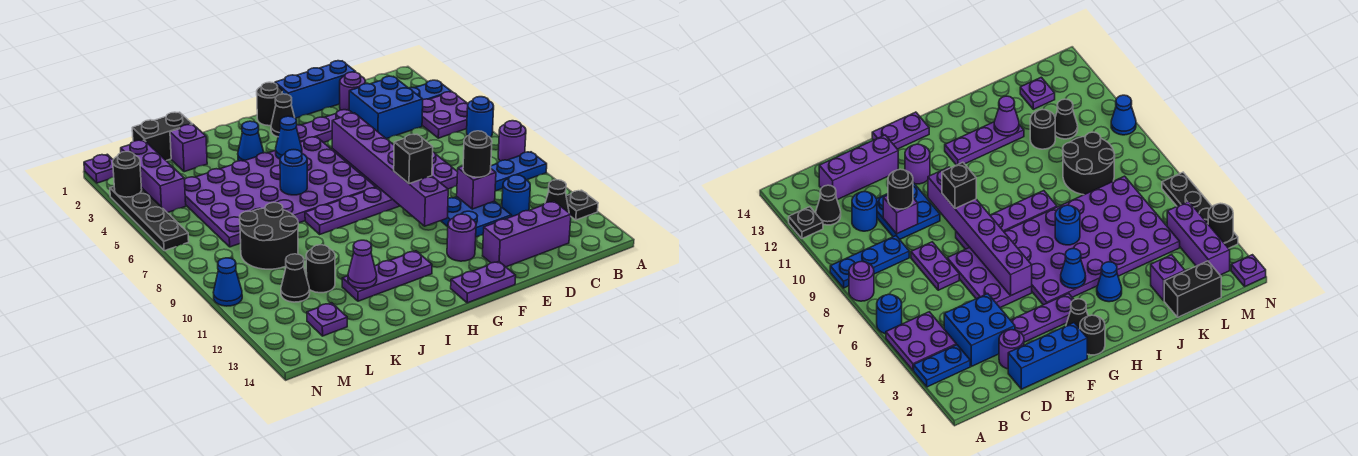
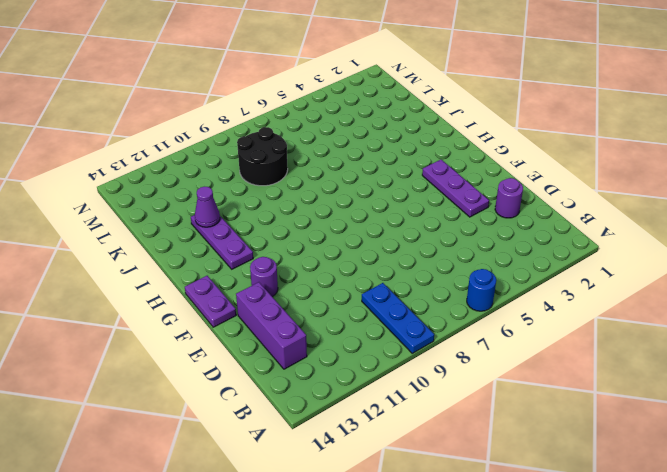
none -> blue 1x2 plate [409,80,451,100]
none -> purple 2x2 plate [422,92,468,138]
none -> purple 1x1 round brick [498,121,526,161]
none -> black 1x1 plate [566,190,598,220]

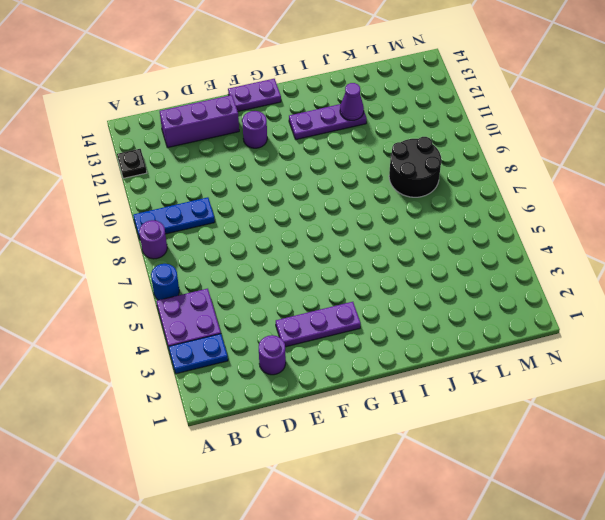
none -> black 1x1 cone [545,180,569,212]
none -> blue 2x2 brick [349,76,423,139]
none -> blue 1x1 round brick [502,175,530,217]
none -> blue 1x3 brick [275,61,355,118]

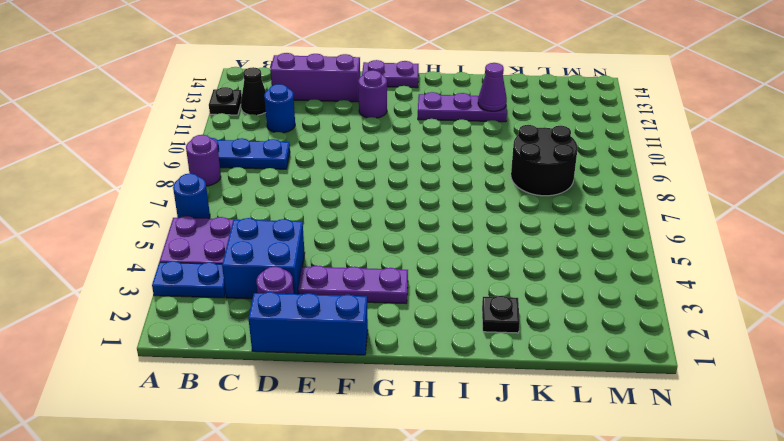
black 1x1 plate [482,296,520,333] -> none
none -> purple 1x2 plate [432,152,458,189]
none -> blue 2x2 plate [441,197,511,237]
none -> purple 2x3 plate [947,247,1032,308]
none -> purple 1x4 plate [305,187,400,234]

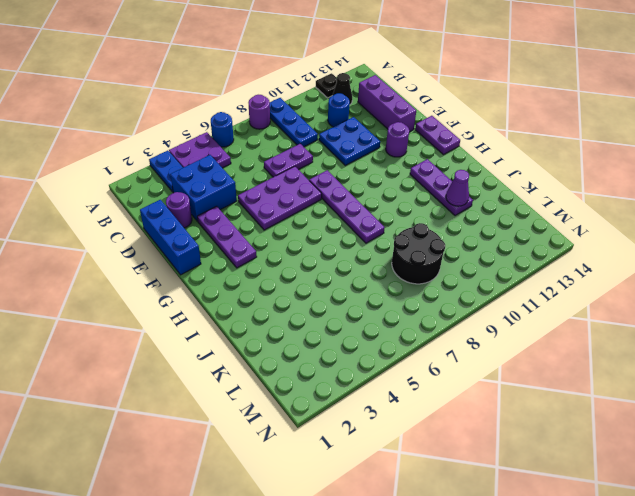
none -> black 1x1 round brick [257,82,282,126]
none -> black 1x1 cone [271,94,295,137]
none -> purple 4x6 plate [184,137,376,247]
none -> blue 1x1 cone [238,121,264,161]

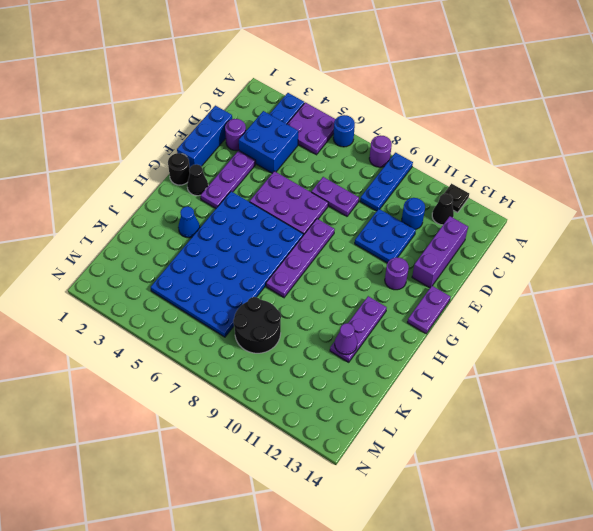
blue 4x6 plate [151,191,303,337] -> purple 4x6 plate [184,137,376,247]
none -> black 1x2 brick [132,112,193,161]
none -> purple 1x1 brick [170,125,207,172]
none -> black 1x1 round brick [306,245,335,293]
none -> black 1x1 cone [281,254,310,302]

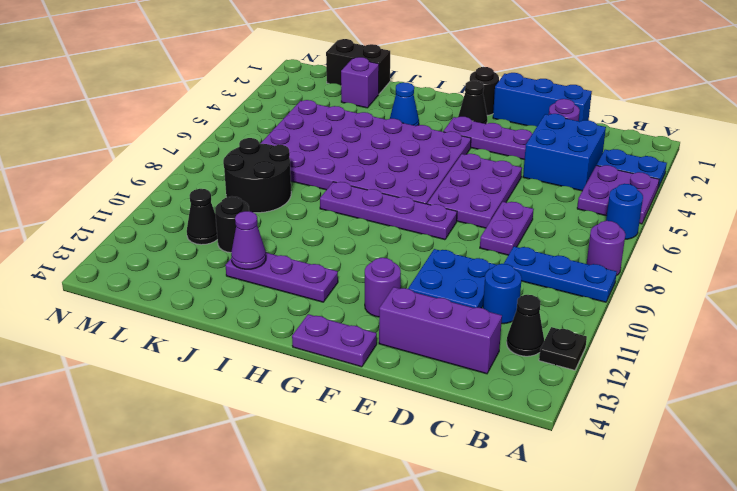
none -> purple 1x1 plate [307,303,347,336]
none -> purple 1x3 brick [121,140,186,213]
none -> purple 1x1 plate [84,154,114,183]
none -> black 1x4 plate [110,187,189,251]

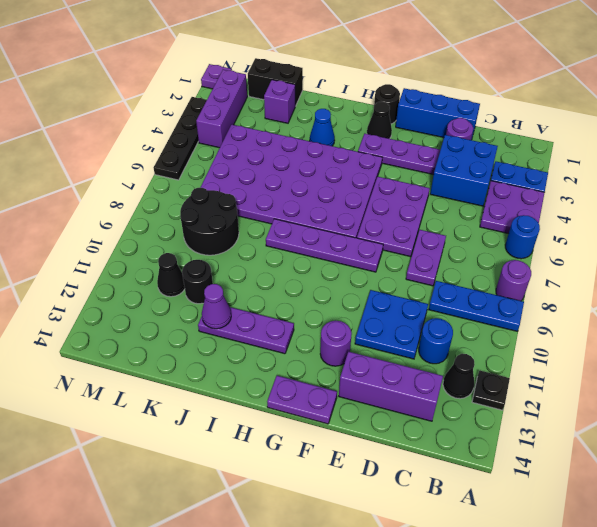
none -> purple 1x1 plate [307,303,347,336]
none -> blue 1x1 cone [213,258,242,306]
none -> purple 1x1 brick [457,166,496,209]
none -> purple 1x6 brick [332,113,448,226]

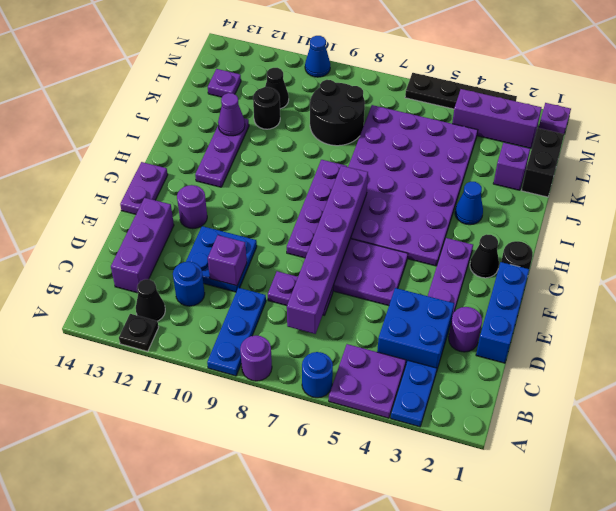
purple 1x6 brick [287,166,368,334] -> purple 1x6 brick turned to [332,113,448,226]
none -> blue 1x1 cone [276,116,302,159]
none -> blue 1x1 round brick [280,150,307,195]
none -> black 1x1 round brick [113,152,142,197]
none -> black 1x1 round brick [463,131,492,177]

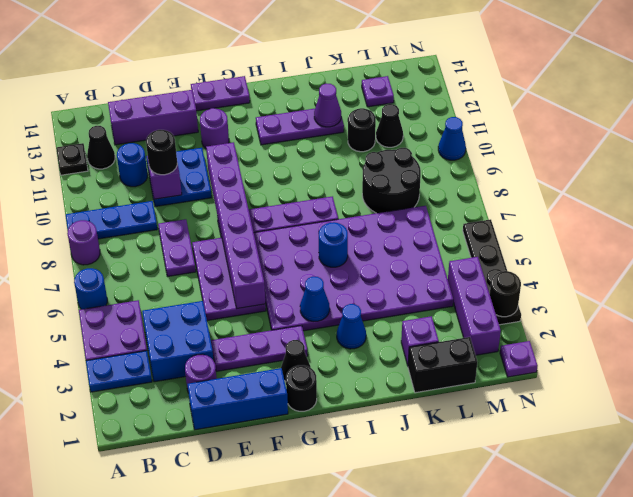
none -> black 1x1 brick [394,134,433,184]

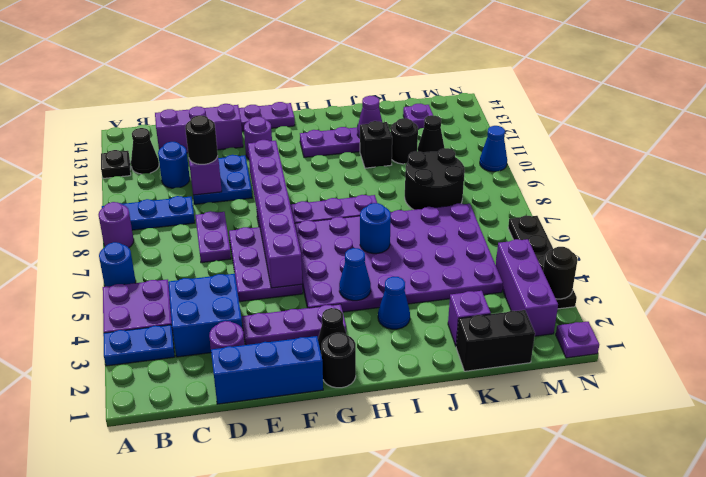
black 1x1 brick [360,121,392,168] -> black 1x1 brick moved to [394,134,433,184]

